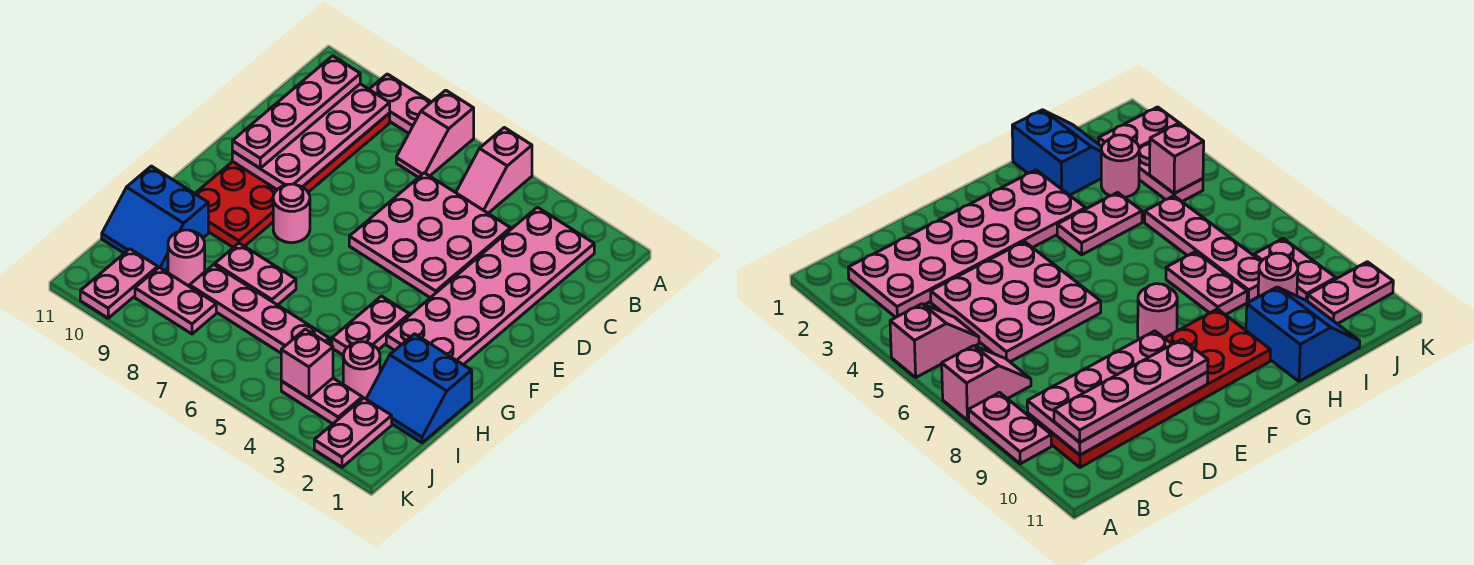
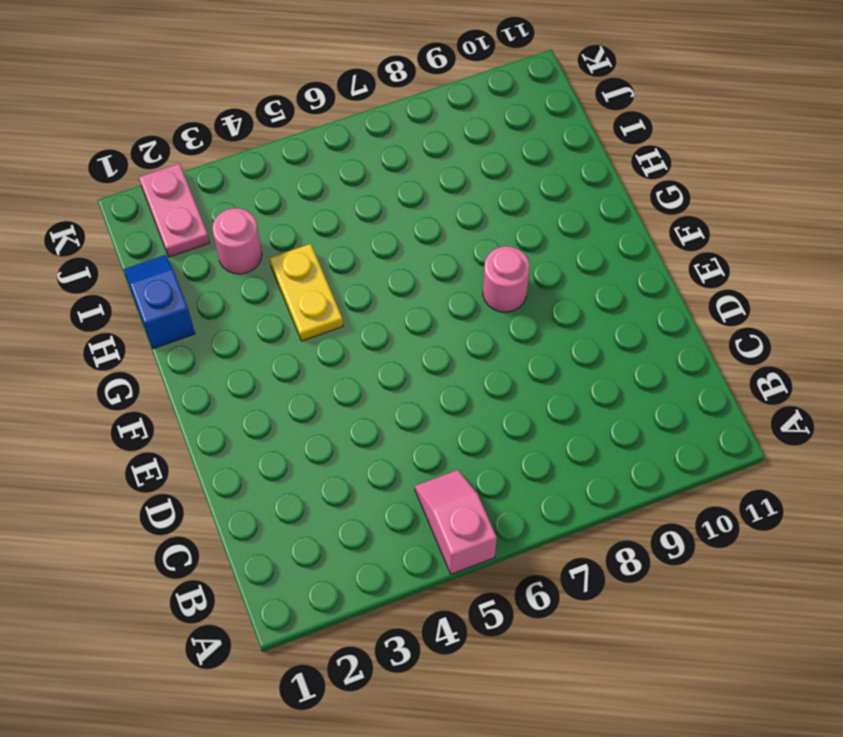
yellow 1x2 plate [269,244,343,341] -> pink 1x2 plate [332,296,409,355]
blue 1x2 slope [124,255,195,349] -> blue 2x2 slope [366,334,472,443]
none -> pink 1x2 slope [396,90,474,177]
none -> pink 1x2 plate [369,74,431,133]
none -> pink 2x6 plate [386,207,594,365]

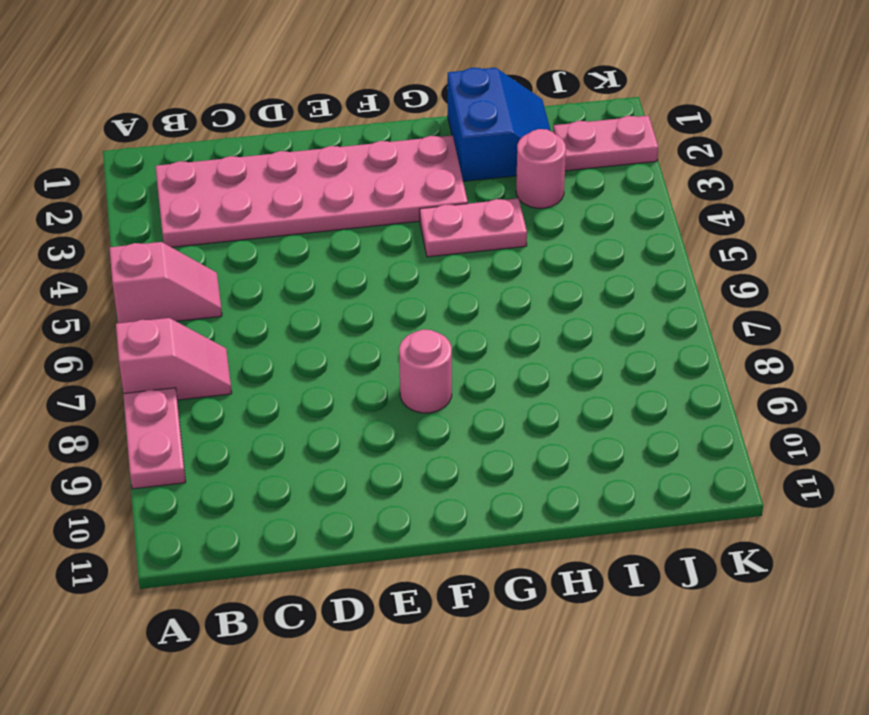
none -> red 2x6 plate [195,113,390,248]
none -> pink 3x3 plate [349,173,511,298]
none -> pink 1x2 plate [215,243,296,305]

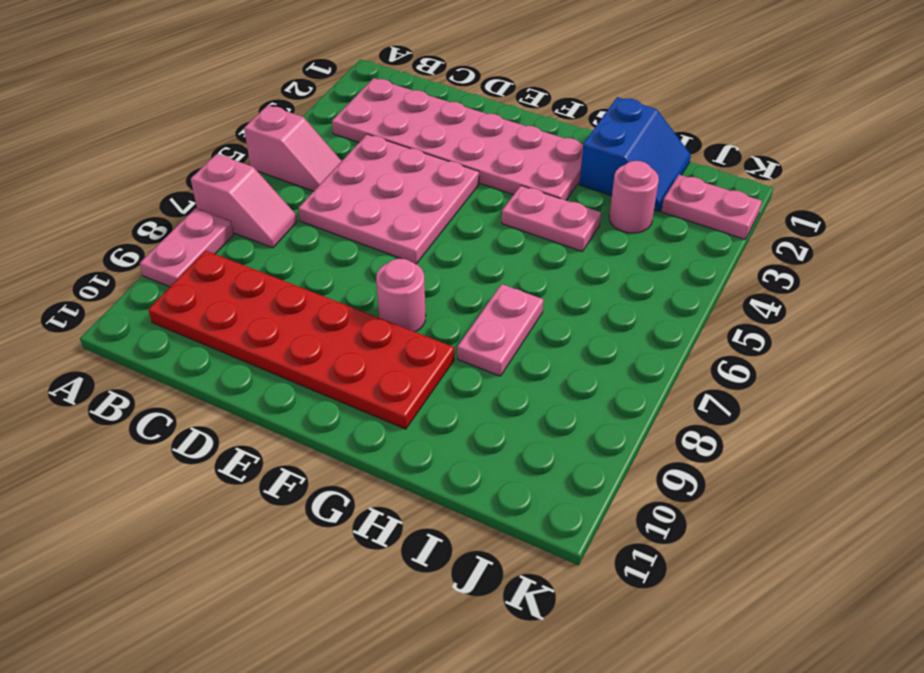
none -> blue 2x2 slope [102,166,208,271]
none -> pink 1x4 plate [190,265,329,353]
none -> pink 1x1 round brick [168,230,205,287]

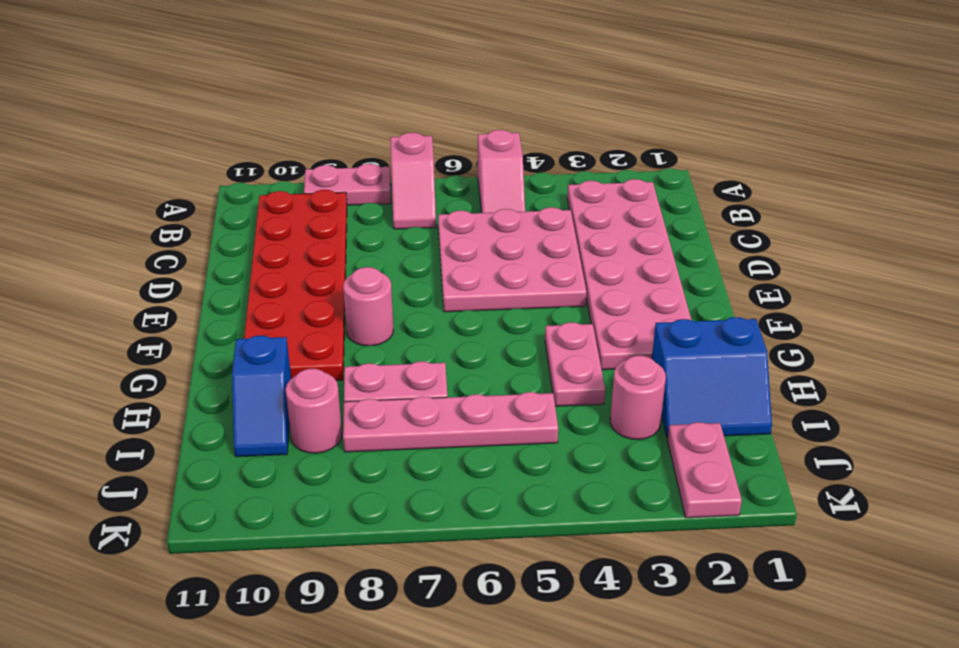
blue 1x2 slope [232,335,291,457] -> blue 2x2 slope [102,166,208,271]
none -> pink 1x2 plate [281,378,362,424]
none -> pink 1x2 plate [135,268,216,334]
none -> pink 1x2 plate [80,249,158,318]

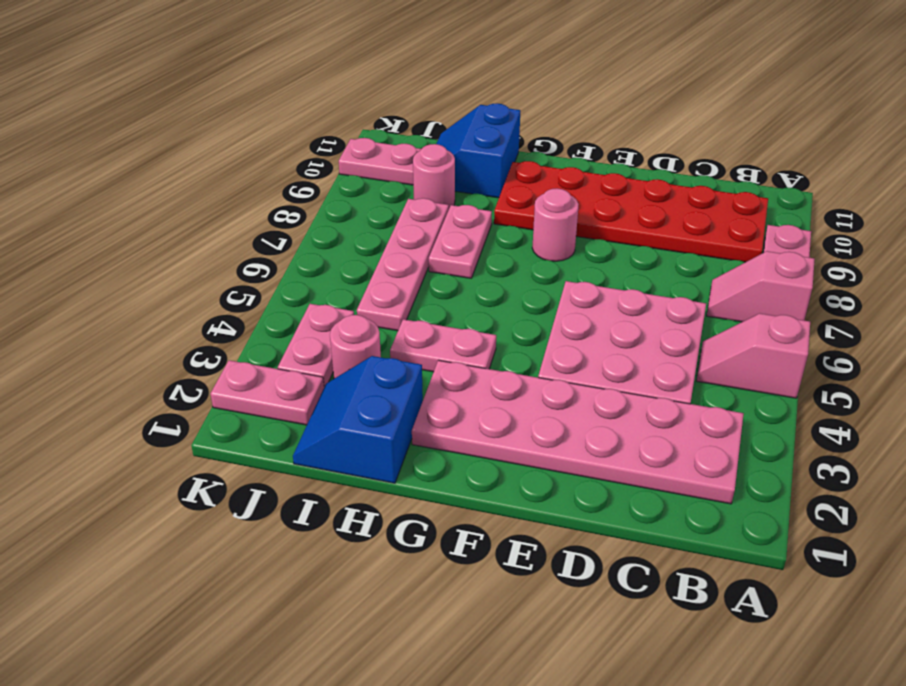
none -> pink 1x2 plate [135,268,216,334]
none -> pink 2x4 plate [232,84,390,189]
none -> pink 1x1 brick [281,329,333,398]

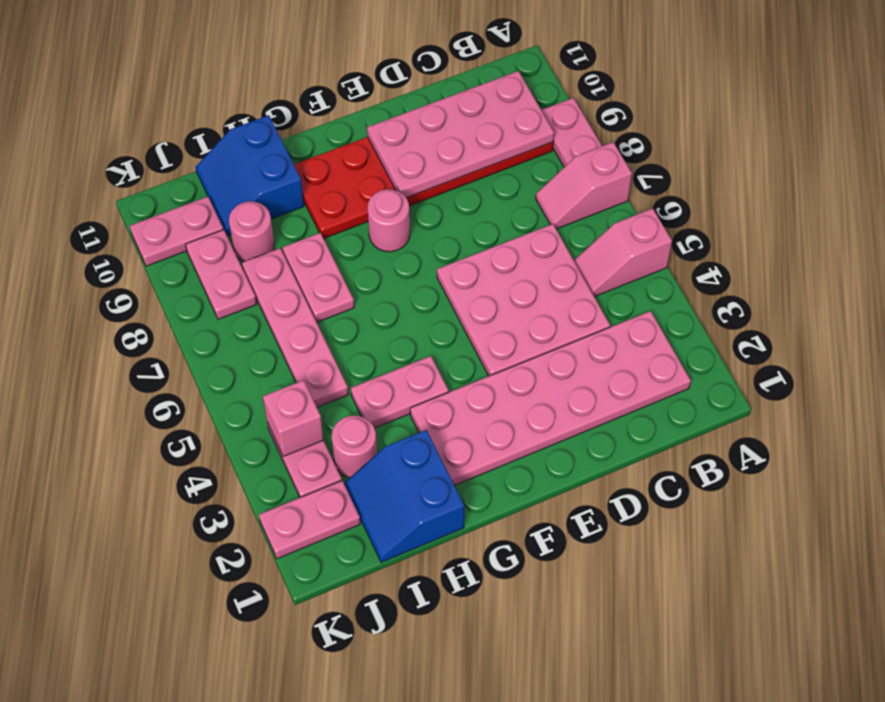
none -> pink 1x4 plate [232,56,360,168]

